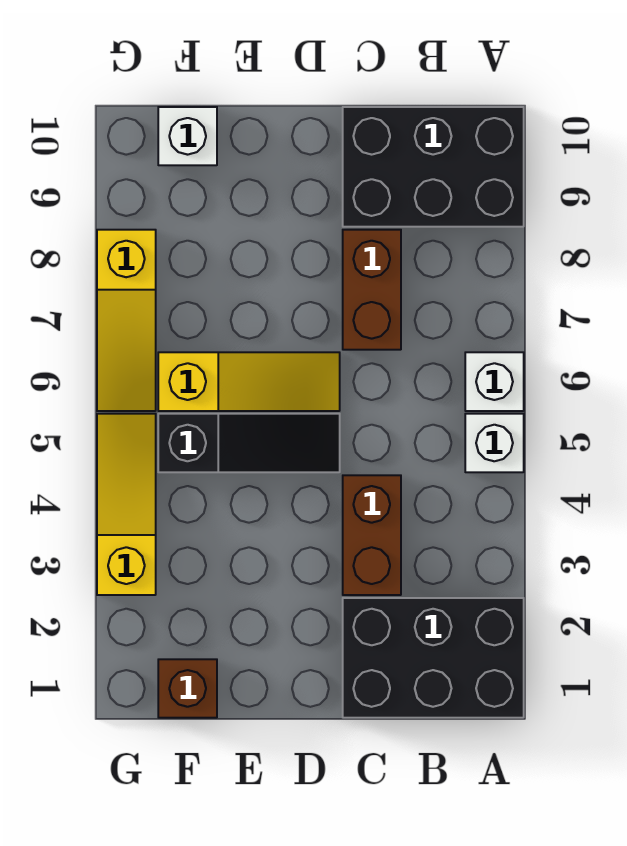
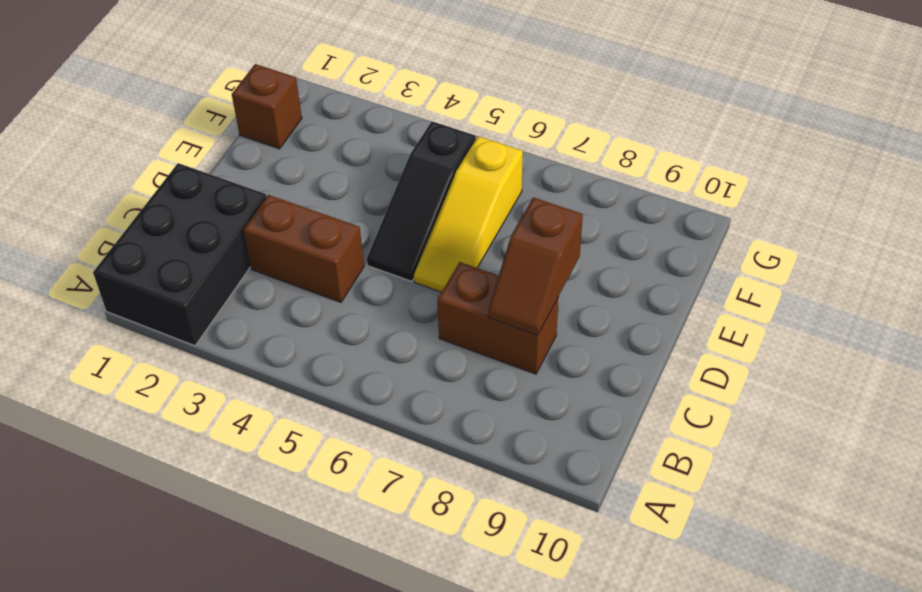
brown 1x2 slope [488,197,583,335] -> none
none -> white 1x1 brick [465,414,524,472]
none -> white 1x1 brick [465,352,524,411]
none -> black 2x3 brick [343,107,524,227]

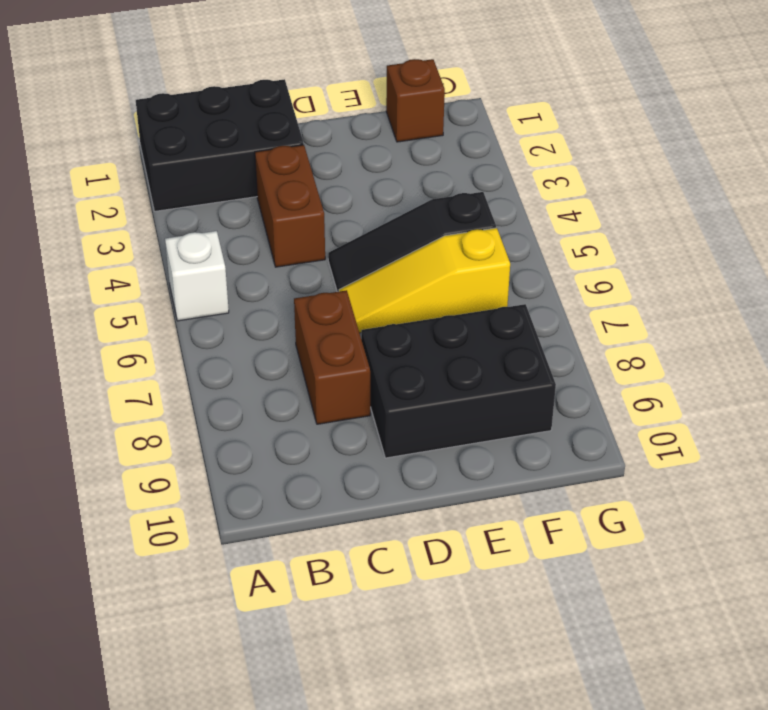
black 2x3 brick [361,304,556,458] -> black 2x3 brick moved to [343,107,524,227]
none -> white 1x1 brick [465,352,524,411]
none -> white 1x1 brick [158,107,217,165]
none -> yellow 1x3 slope [97,414,156,595]

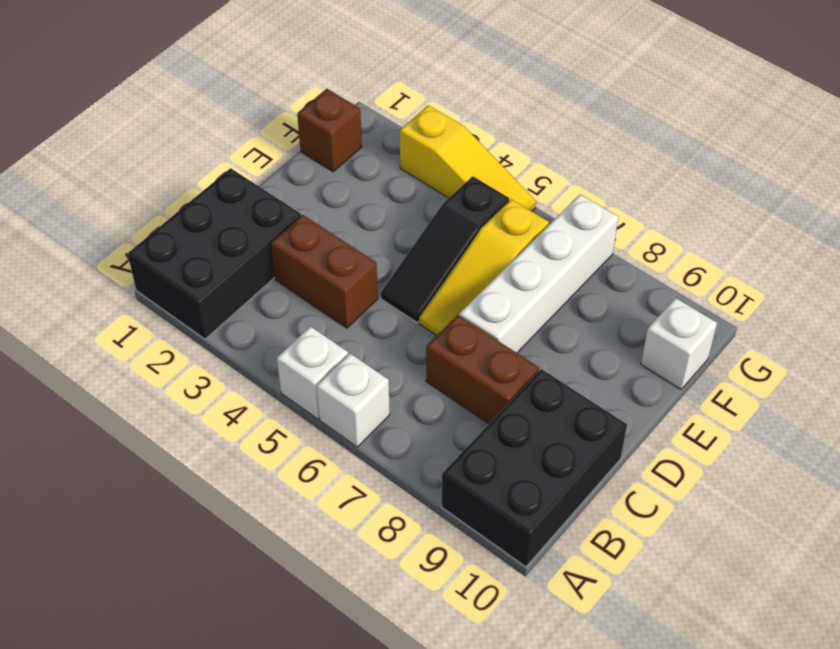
white 1x4 brick [459,194,618,353] -> yellow 1x3 slope [97,230,156,411]

